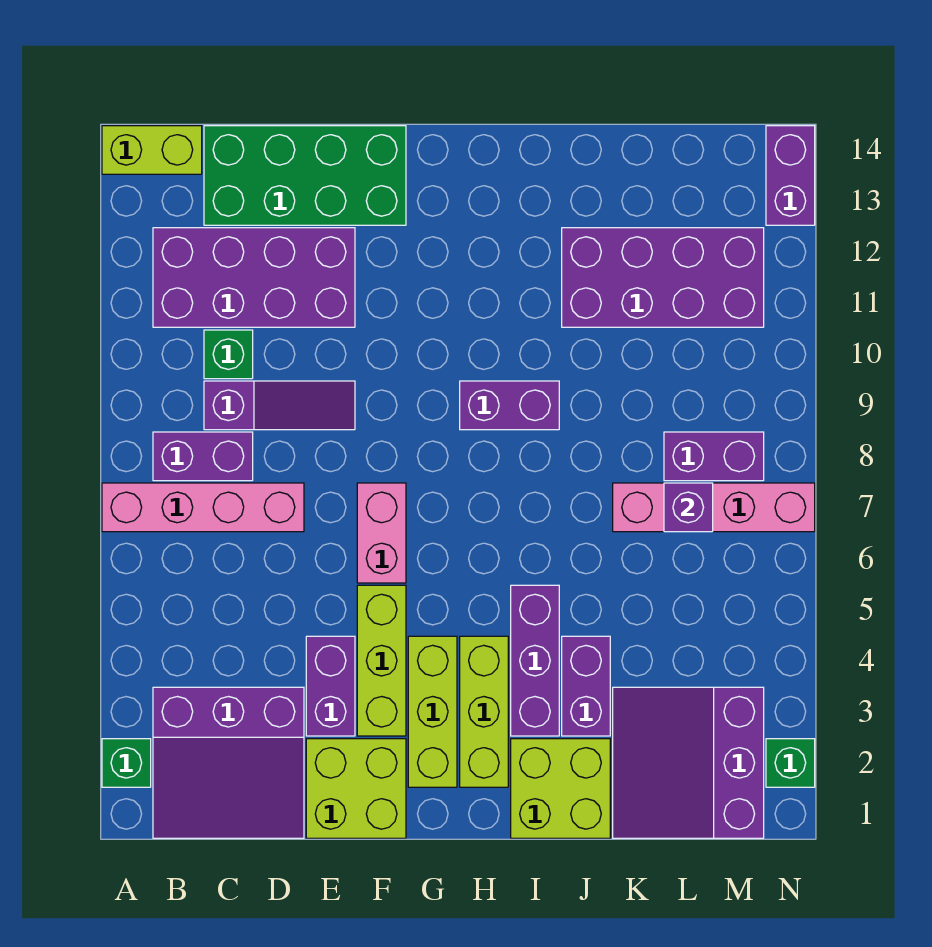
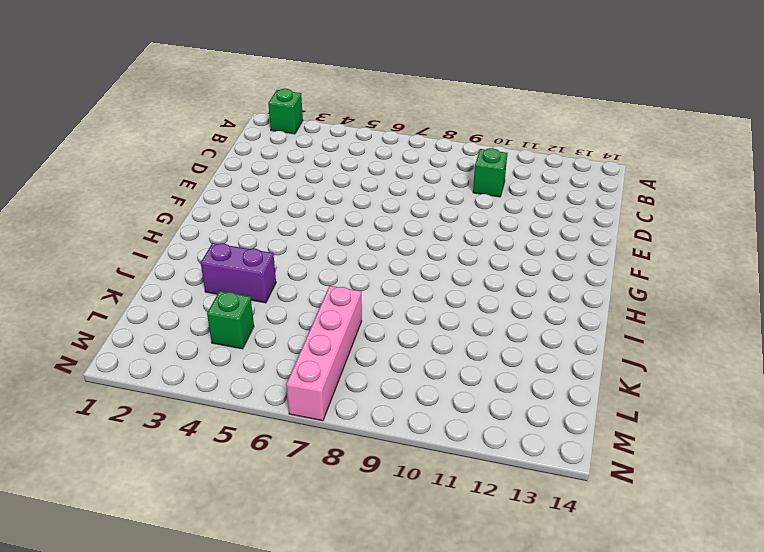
green 1x1 brick [207,291,254,349] -> green 1x1 brick moved to [766,739,815,787]
none -> pink 1x4 brick [102,483,304,532]
none -> lime 1x2 brick [102,126,202,174]
none -> purple 3x3 slope [153,687,304,838]

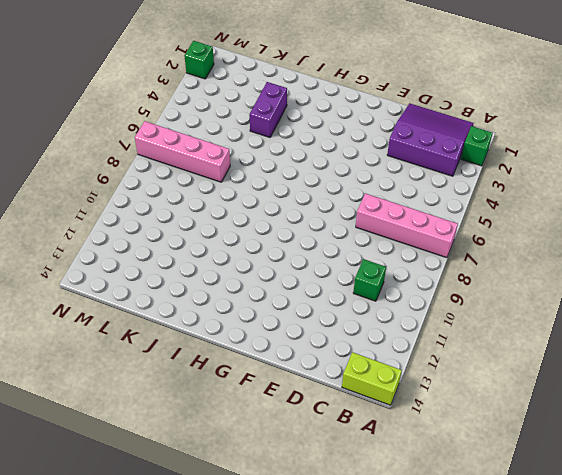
none -> purple 1x2 brick [153,432,253,481]
none -> purple 2x4 brick [153,228,355,327]
none -> purple 1x3 slope [204,381,355,430]

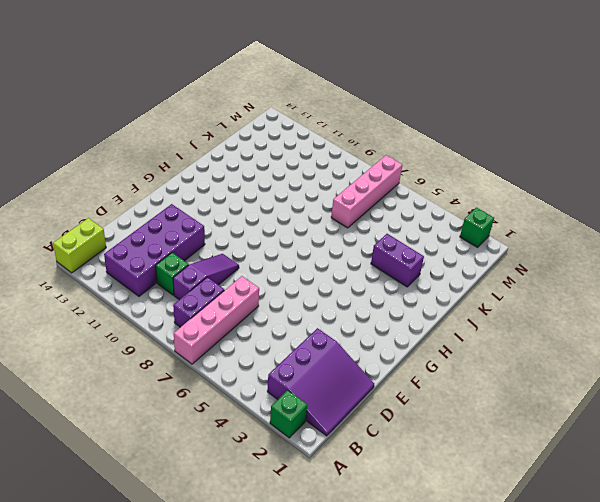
none -> green 2x4 brick [204,126,406,225]
none -> lime 2x2 brick [306,739,406,838]
none -> purple 1x2 brick [306,636,355,736]

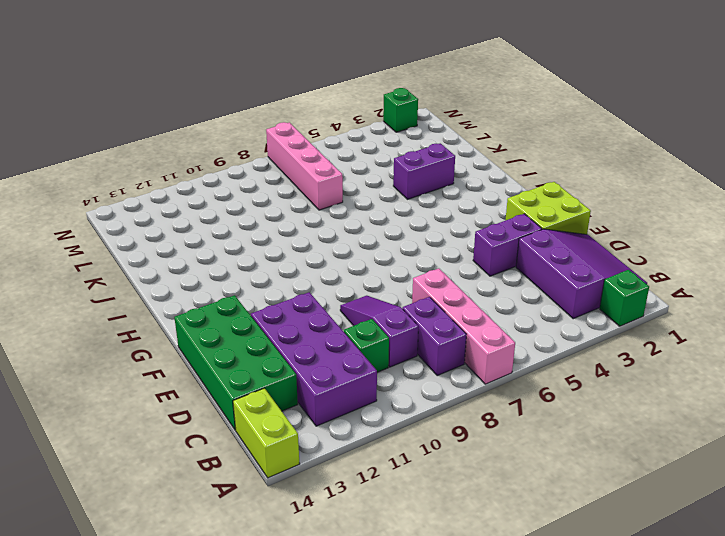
none -> lime 1x3 brick [357,585,406,736]
none -> pink 1x2 brick [357,483,406,583]
none -> lime 1x3 brick [408,636,457,787]

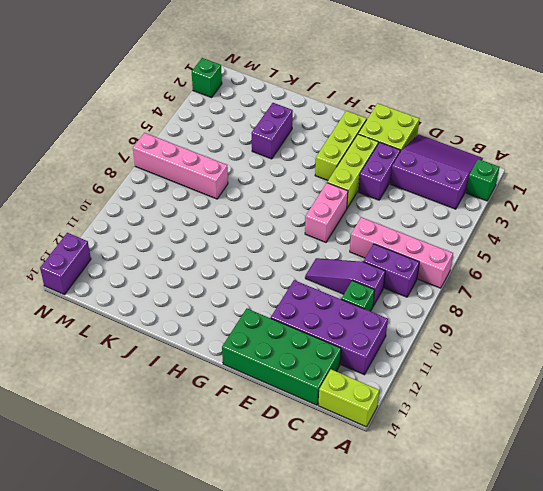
none -> lime 1x3 brick [460,636,508,787]
none -> purple 1x2 brick [460,381,559,430]
none -> lime 2x2 brick [511,739,610,838]

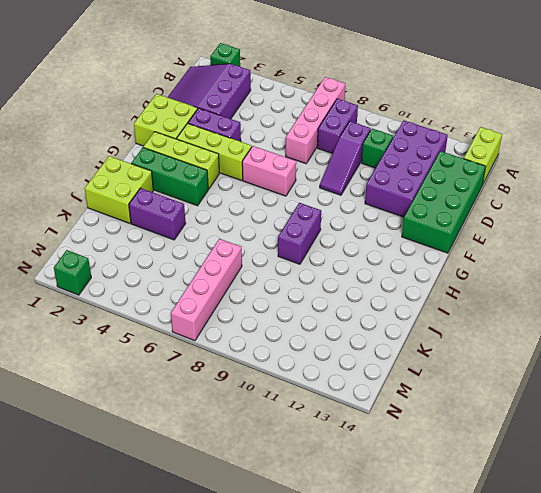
green 1x3 brick [131,148,208,206] -> lime 1x3 brick [460,636,508,787]
none -> purple 1x3 brick [511,585,559,736]
none -> purple 2x4 brick [562,228,764,327]
none -> purple 3x3 slope [613,687,764,838]

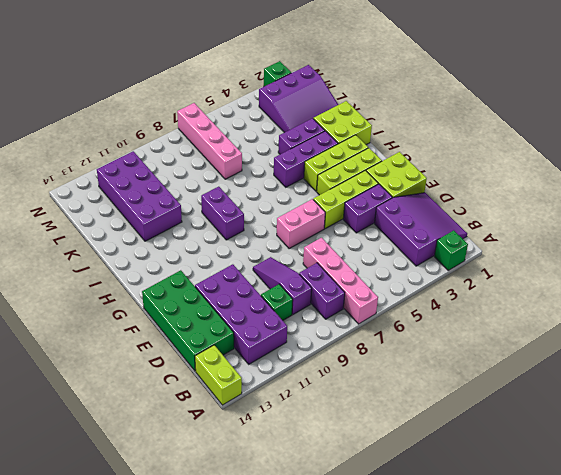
none -> purple 1x2 brick [664,432,764,481]
none -> purple 1x2 brick [766,126,815,225]
none -> purple 1x1 brick [664,483,713,532]

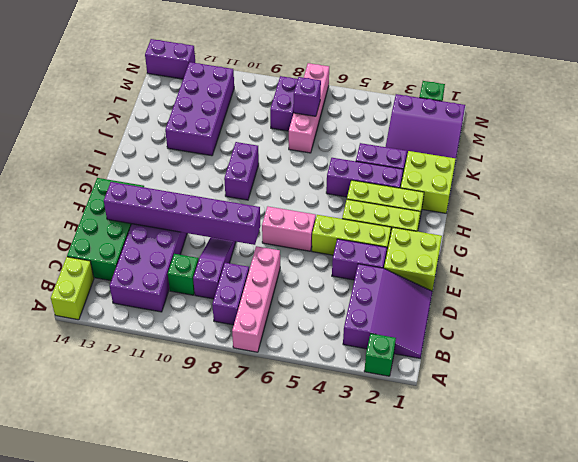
purple 1x6 brick [104,182,261,245] -> none

